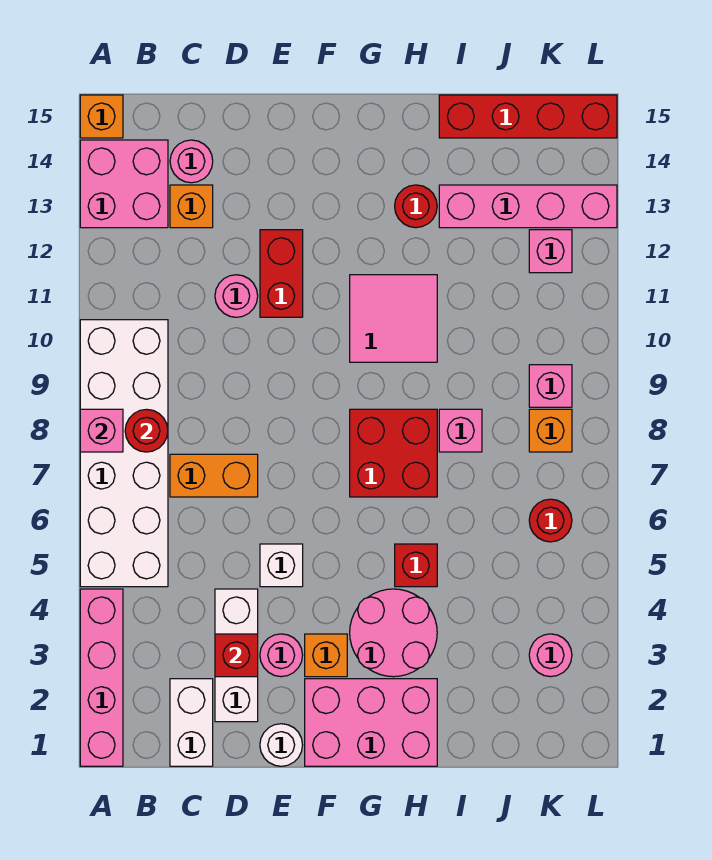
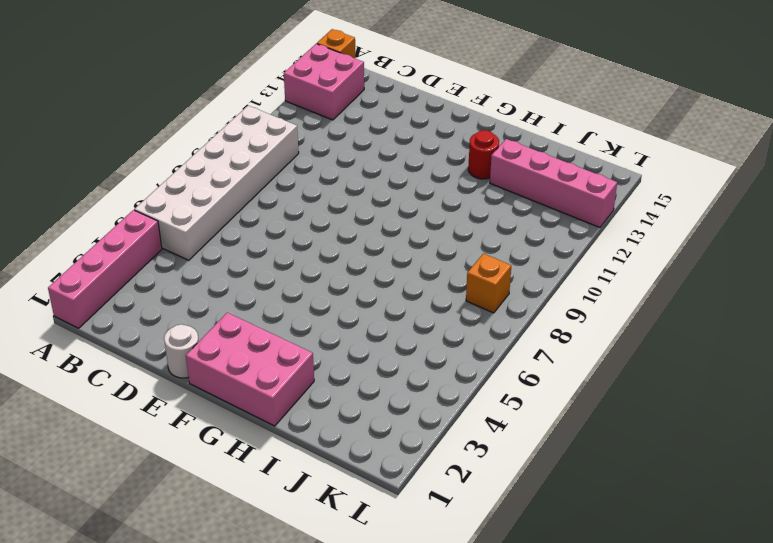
none -> white 1x2 brick [170,679,213,766]
none -> orange 1x2 brick [170,454,258,497]
none -> orange 1x1 brick [170,185,213,228]
none -> pink 1x1 round brick [170,140,213,183]

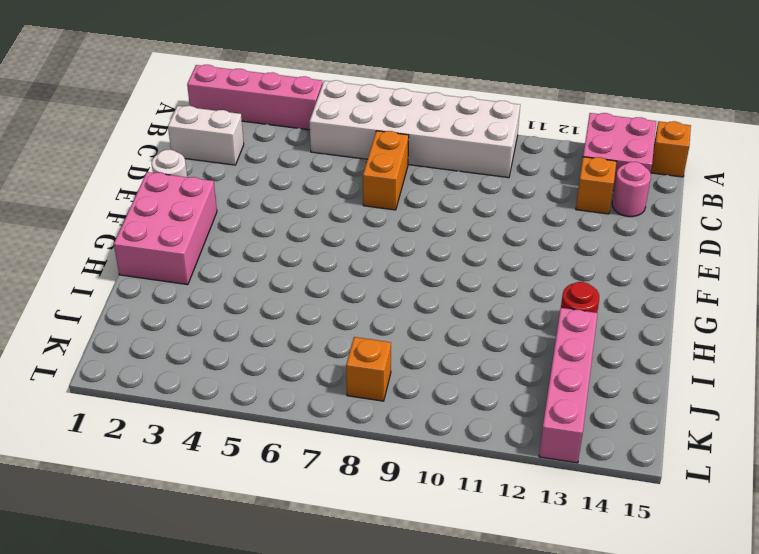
none -> white 1x3 brick [215,589,258,722]
none -> pink 1x1 round brick [215,275,258,317]
none -> pink 1x1 round brick [260,634,303,677]
none -> white 1x1 brick [260,544,303,587]

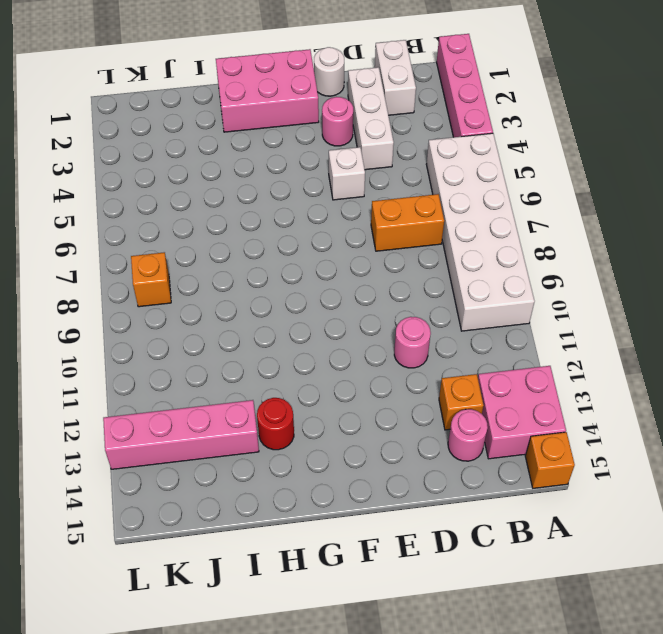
none -> red 1x2 brick [260,230,303,317]
none -> orange 1x1 brick [305,634,347,677]
none -> pink 2x2 round brick [350,589,437,677]
none -> red 2x2 brick [350,409,437,497]

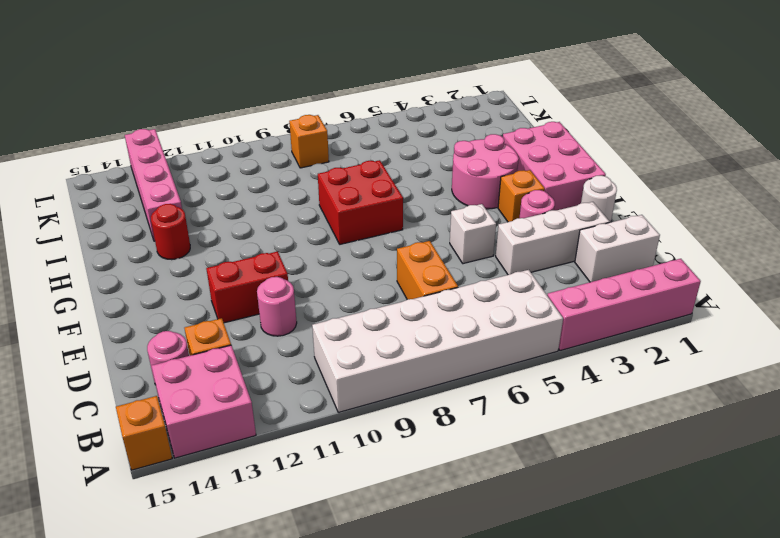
none -> pink 2x2 tile [350,275,437,362]
none -> red 1x1 brick [395,544,437,587]
none -> pink 1x1 brick [439,409,482,452]
none -> red 1x4 brick [439,95,617,138]

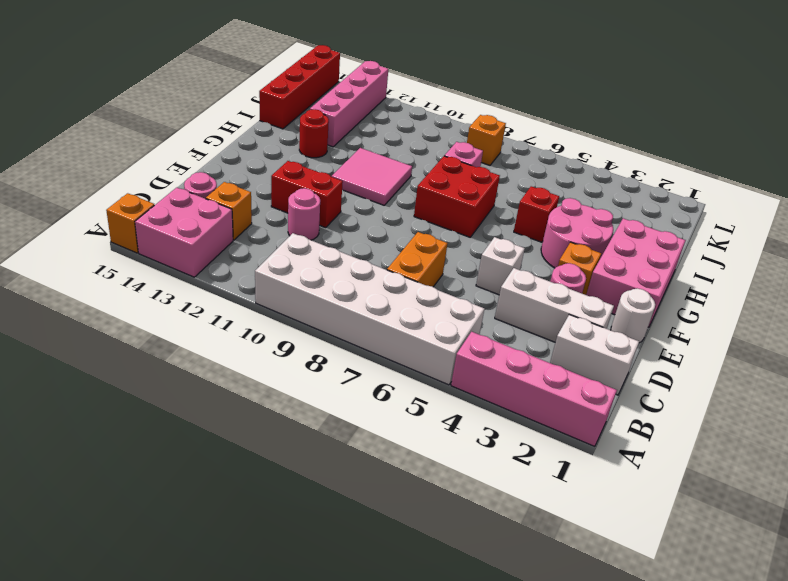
none -> pink 1x1 round brick [529,634,572,677]
none -> red 1x1 round brick [529,499,572,542]
none -> pink 1x1 brick [529,365,572,407]
none -> pink 1x1 brick [529,230,572,273]

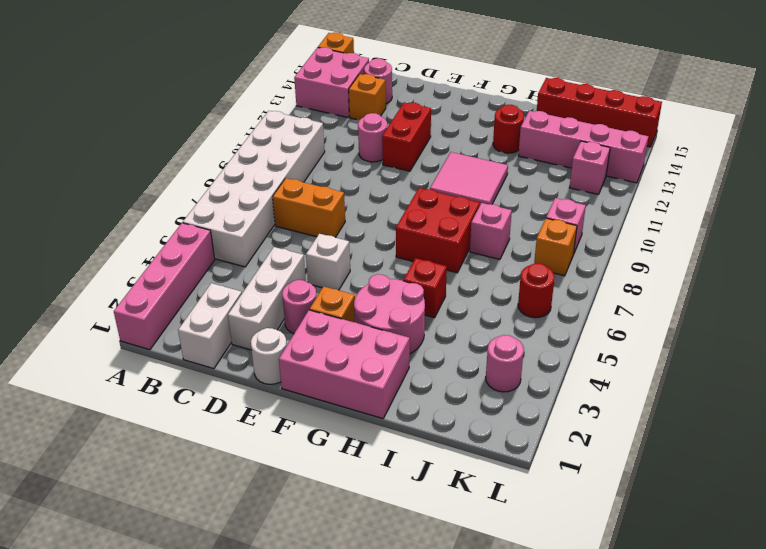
none -> pink 1x1 brick [80,409,123,452]
none -> red 1x1 round brick [125,409,168,452]
none -> red 1x1 brick [215,634,258,677]

